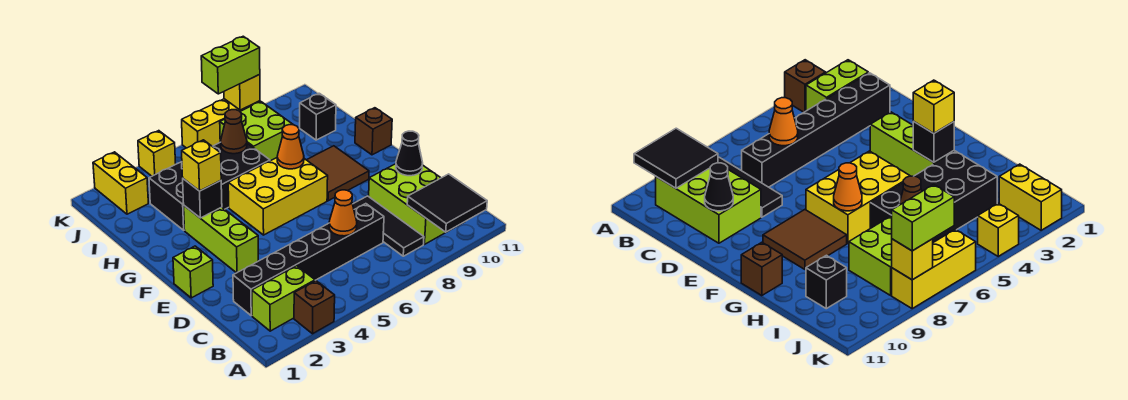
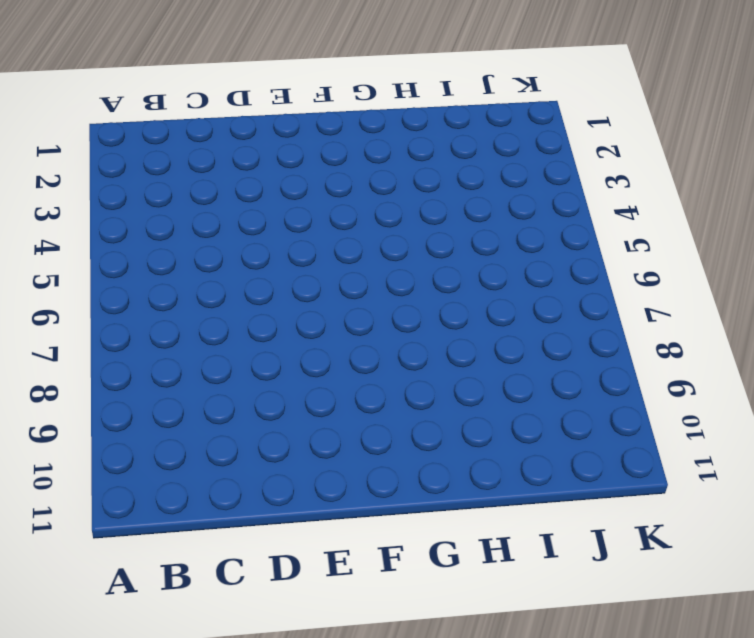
none -> brown 1x1 brick [294,281,335,334]
none -> lime 1x2 brick [252,266,315,331]
none -> black 1x3 tile [353,196,424,256]

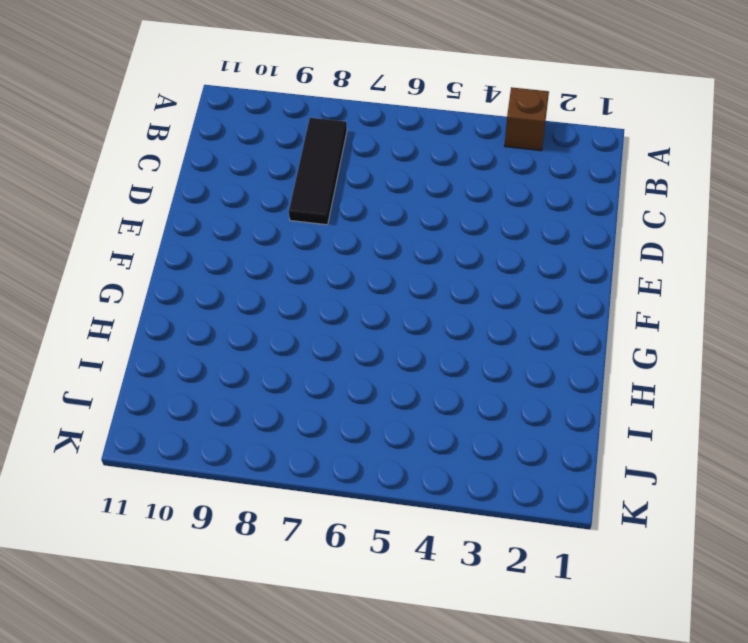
none -> lime 1x2 brick [252,266,315,331]
none -> lime 2x3 brick [369,164,446,244]
none -> black 1x6 brick [233,204,384,316]

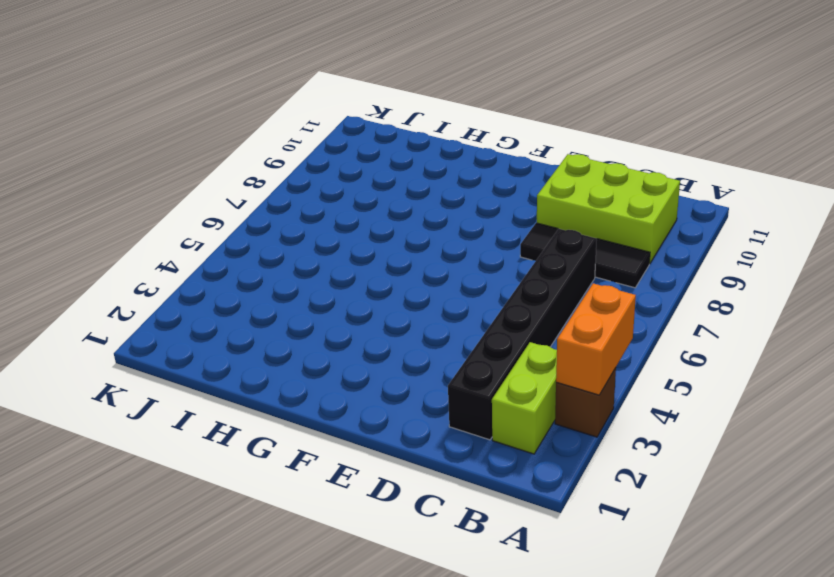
orange 1x2 brick [556,283,636,395] -> none
none -> lime 1x1 brick [173,246,213,298]
none -> lime 1x3 brick [184,206,258,273]
none -> yellow 2x3 brick [228,158,328,235]

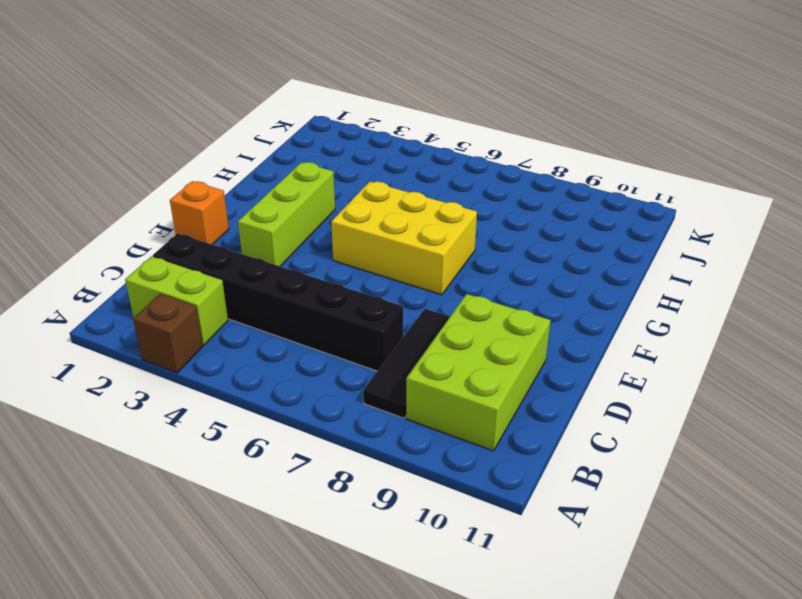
orange 1x1 brick [170,181,229,245] -> lime 1x1 brick [173,246,213,298]
none -> brown 2x2 tile [307,146,369,201]
none -> brown 1x1 brick [355,108,392,155]
none -> black 2x4 brick [149,142,270,230]

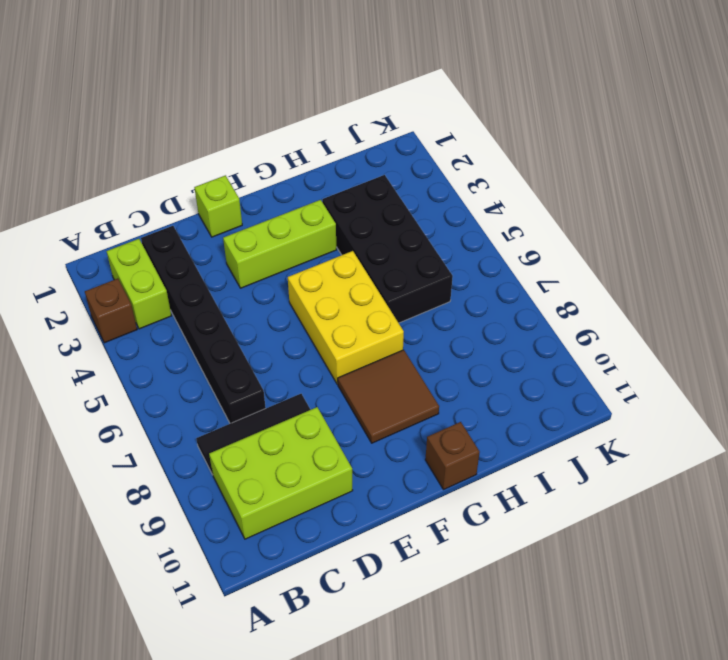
none -> lime 2x2 brick [220,102,293,161]
none -> black 1x1 brick [300,93,336,140]
none -> yellow 1x2 brick [93,152,148,214]

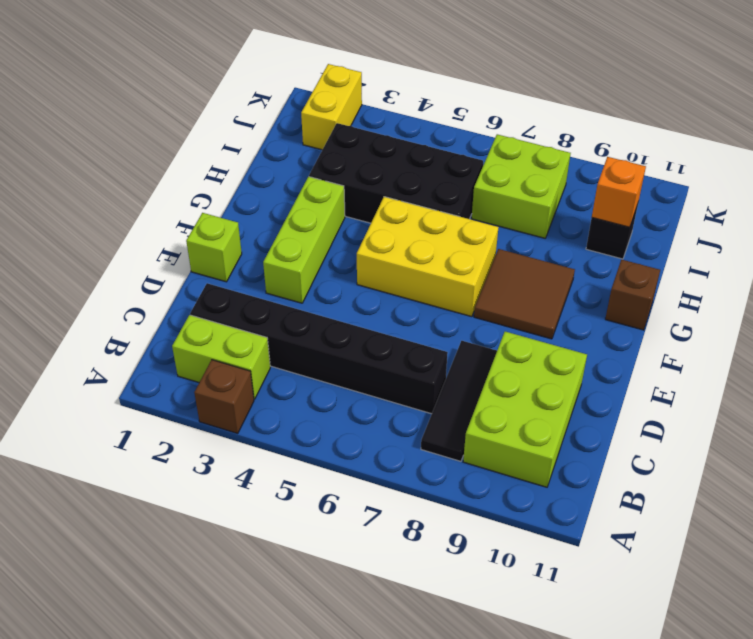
orange 1x1 brick [592,157,646,227] -> none
none -> yellow 1x1 brick [138,131,176,176]
none -> yellow 1x3 brick [182,99,260,148]
none -> black 2x2 tile [407,174,487,232]

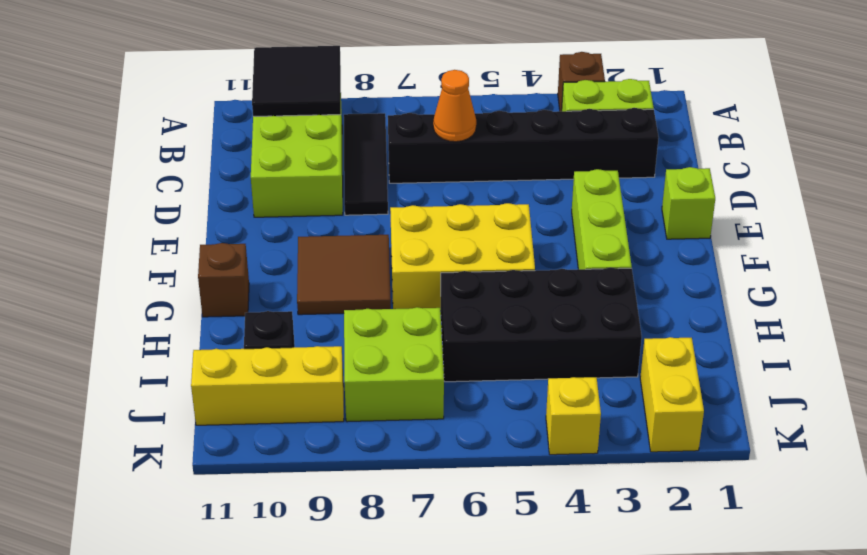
yellow 1x3 brick [191,346,344,425] -> yellow 1x3 brick moved to [182,99,260,148]
none -> black 1x1 cone [396,131,423,176]
none -> black 1x1 brick [183,179,222,218]
none -> orange 1x1 cone [277,125,304,169]

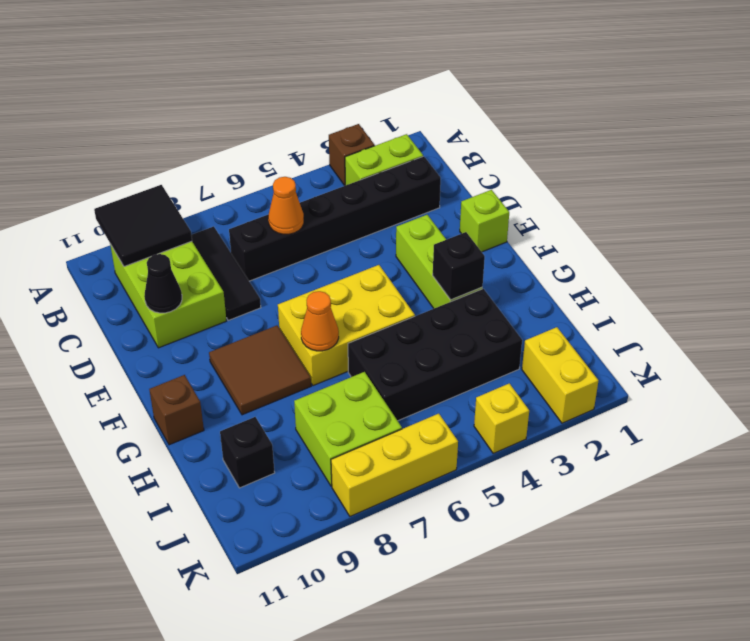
none -> brown 1x1 cone [221,110,247,154]
none -> yellow 1x1 brick [224,74,260,110]
none -> yellow 1x1 brick [182,140,221,191]

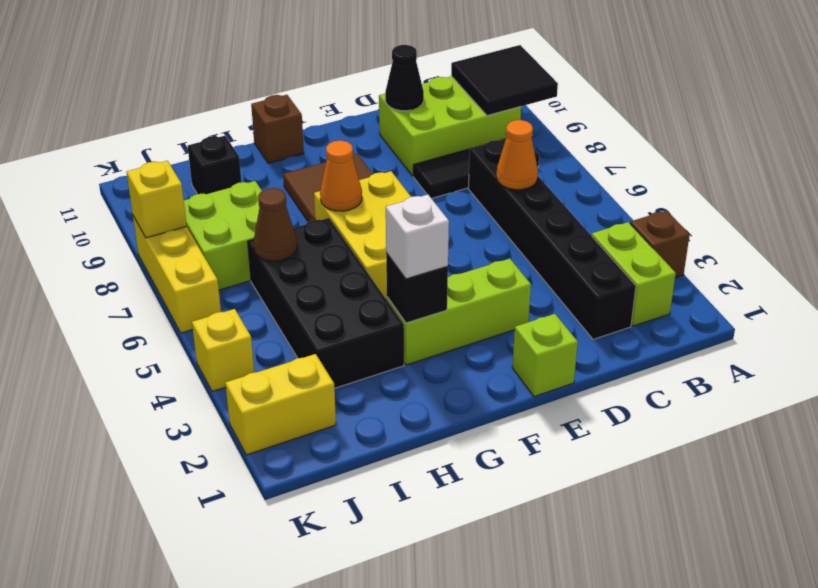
white 1x1 brick [386,195,449,279] -> yellow 1x1 brick [182,140,221,191]
none -> lime 1x2 brick [201,36,260,94]

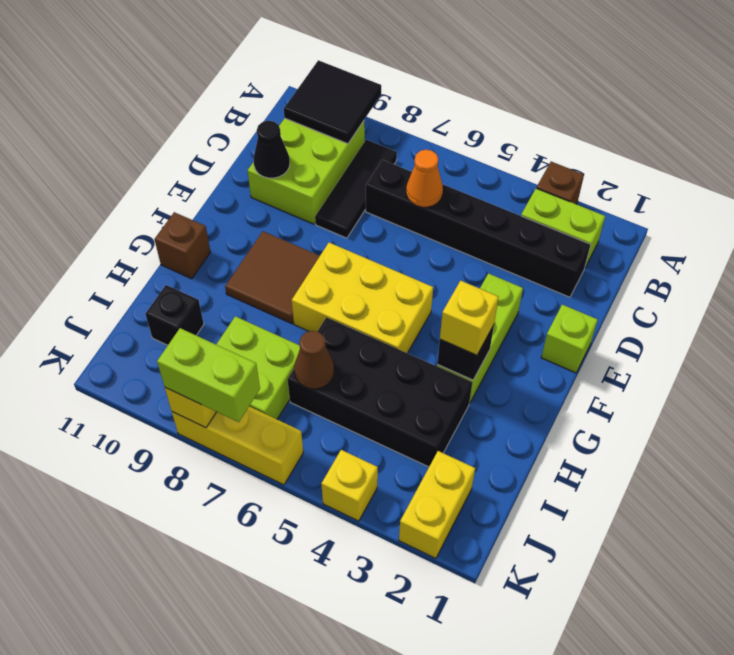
none -> orange 1x1 cone [277,125,304,169]

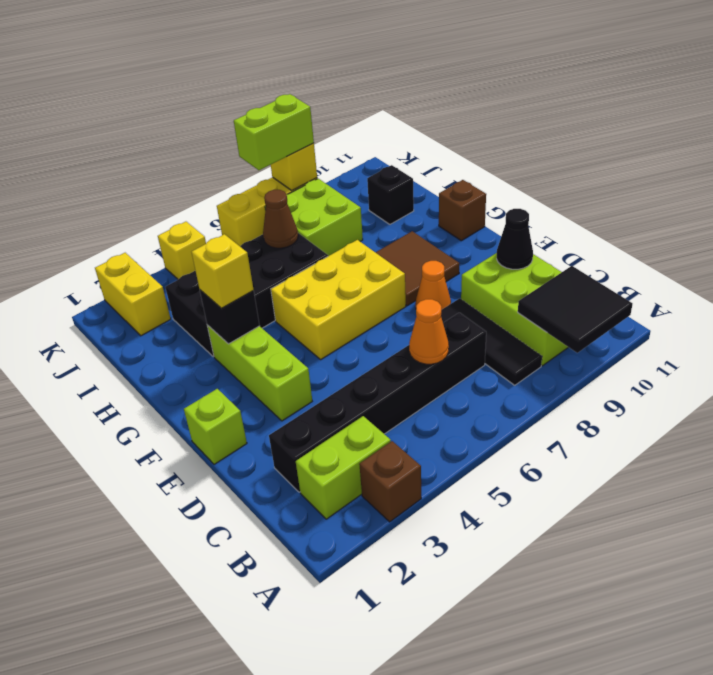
orange 1x1 cone [416,261,451,310] -> orange 1x1 cone moved to [277,125,304,169]

